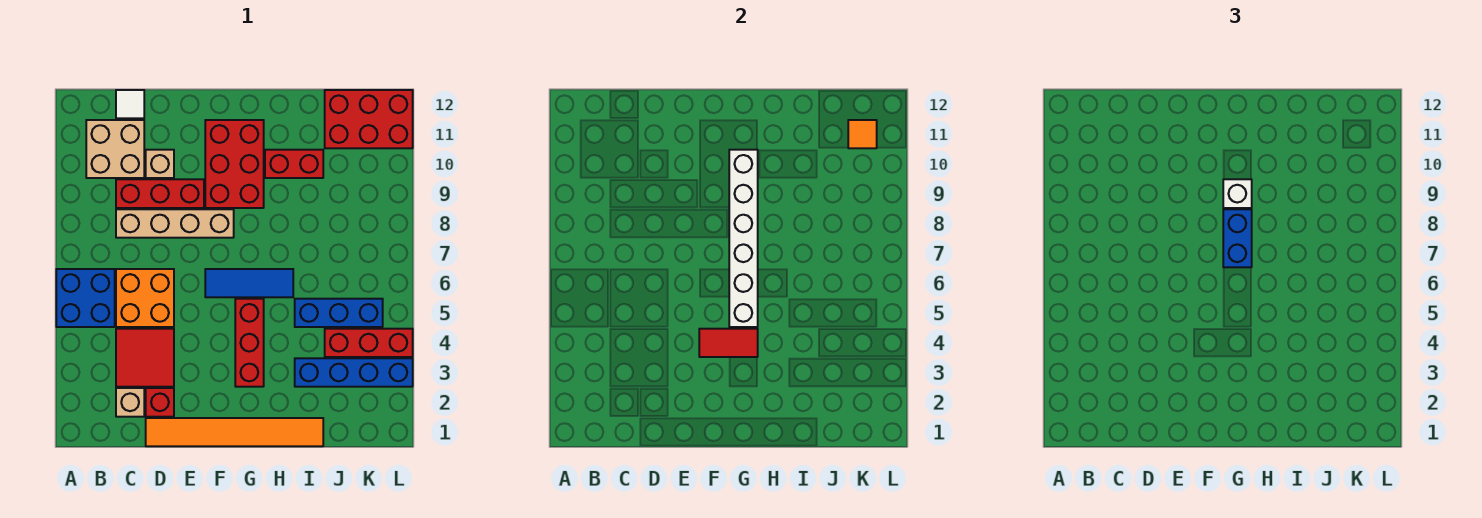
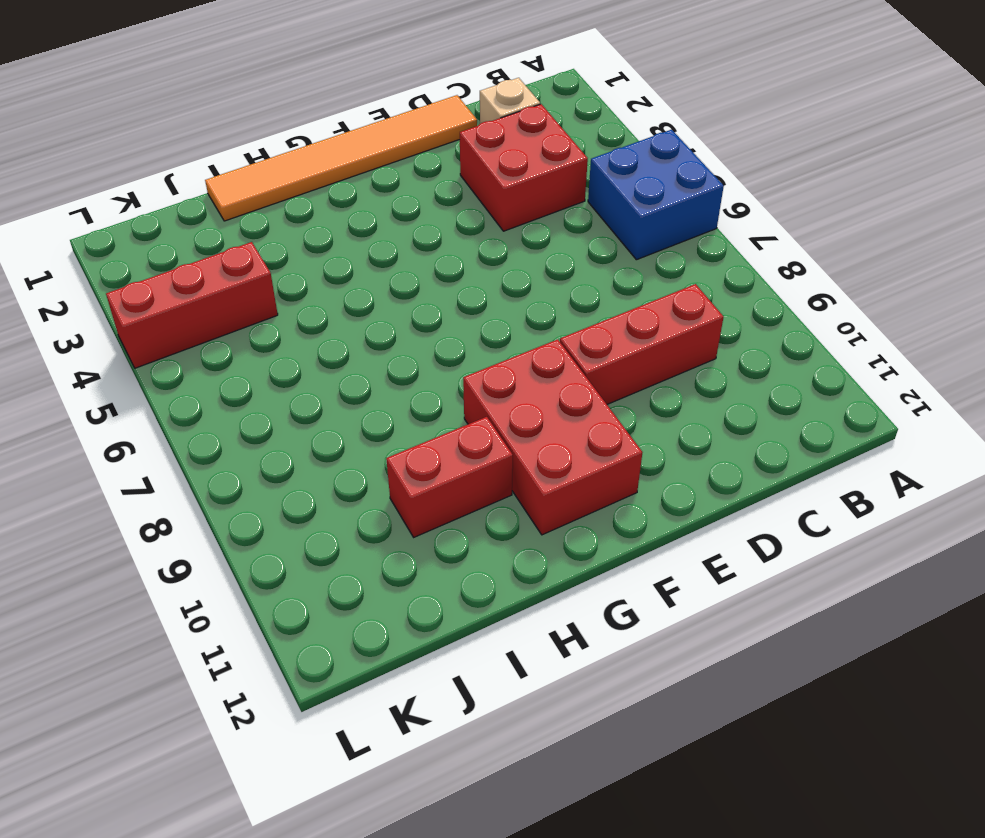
red 2x2 brick [460,104,588,231] -> red 2x2 tile [116,329,174,387]
none -> tan 2x2 brick [86,120,144,178]
none -> orange 2x2 brick [116,269,174,327]
none -> tan 1x4 brick [116,209,234,238]

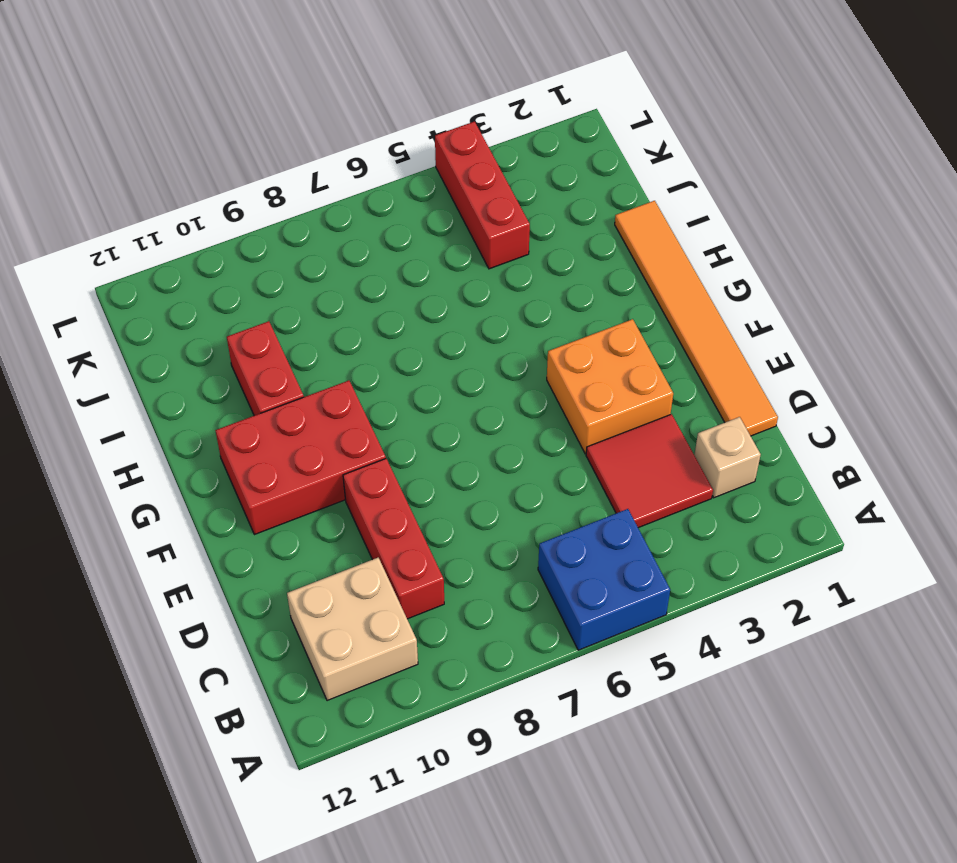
orange 2x2 brick [547,319,673,454] -> orange 2x2 brick moved to [116,269,174,327]
none -> tan 1x4 brick [116,209,234,238]
none -> white 1x1 tile [116,90,144,118]
none -> red 1x1 brick [146,388,174,417]

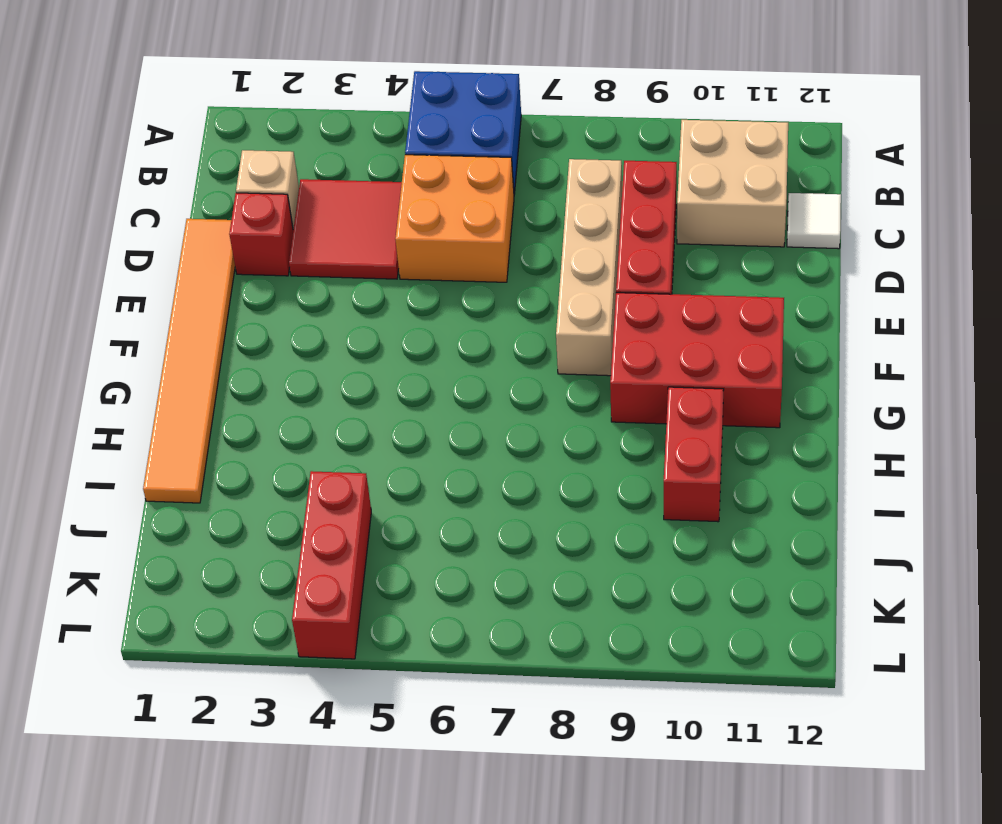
none -> tan 1x1 brick [146,150,174,178]
none -> blue 1x3 tile [205,269,293,297]
none -> red 1x3 brick [235,299,264,387]

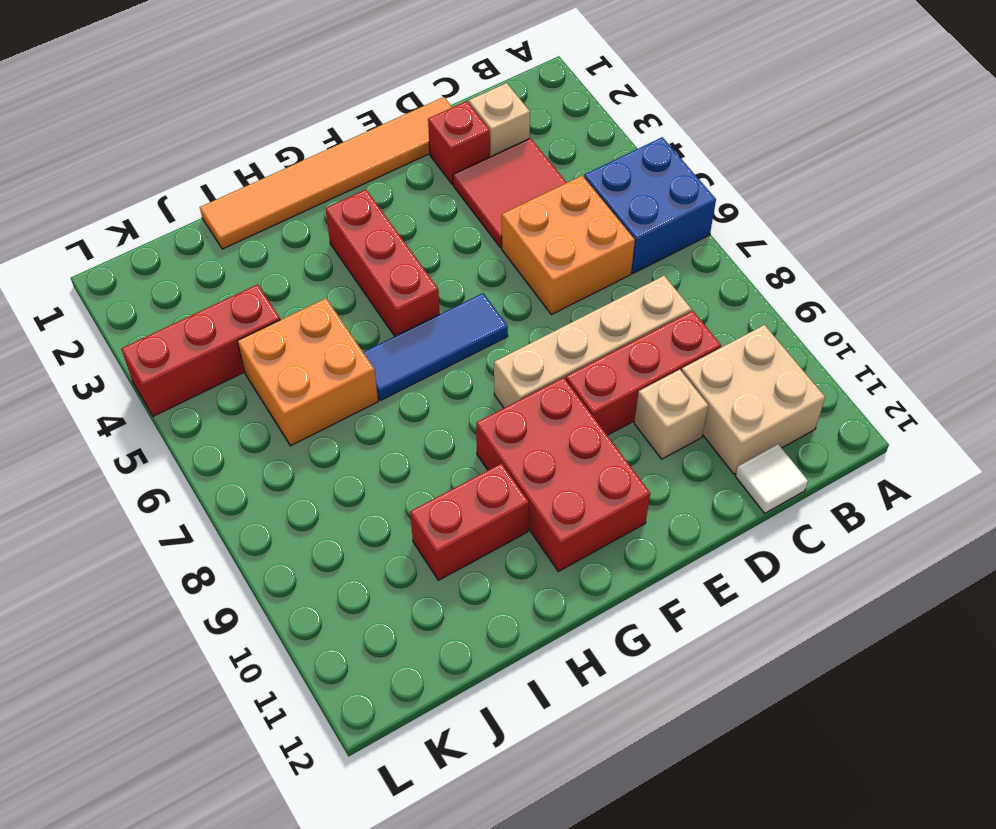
orange 2x2 brick [238,298,378,446] -> blue 1x3 brick [295,299,383,327]
none -> blue 1x4 brick [295,358,413,387]
none -> red 2x3 brick [325,90,413,148]
none -> red 1x2 tile [699,329,758,357]

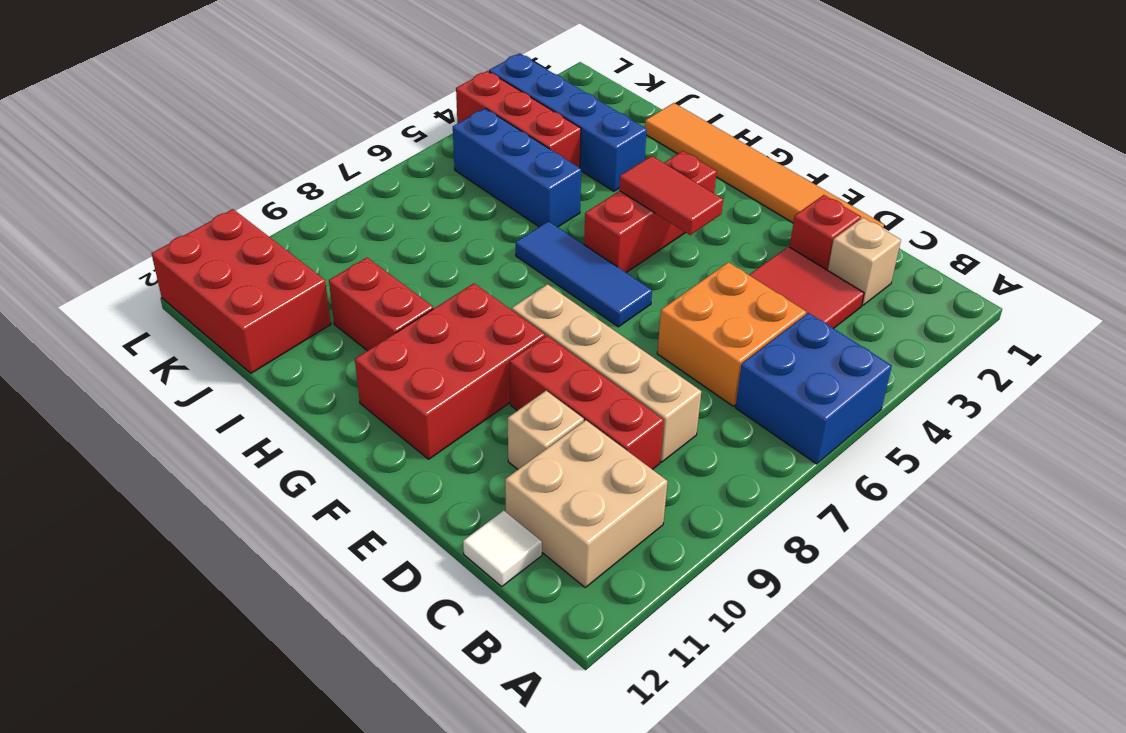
none -> white 1x6 brick [729,150,758,327]
none -> orange 1x1 tile [848,120,877,148]
none -> blue 1x2 brick [1223,209,1252,267]

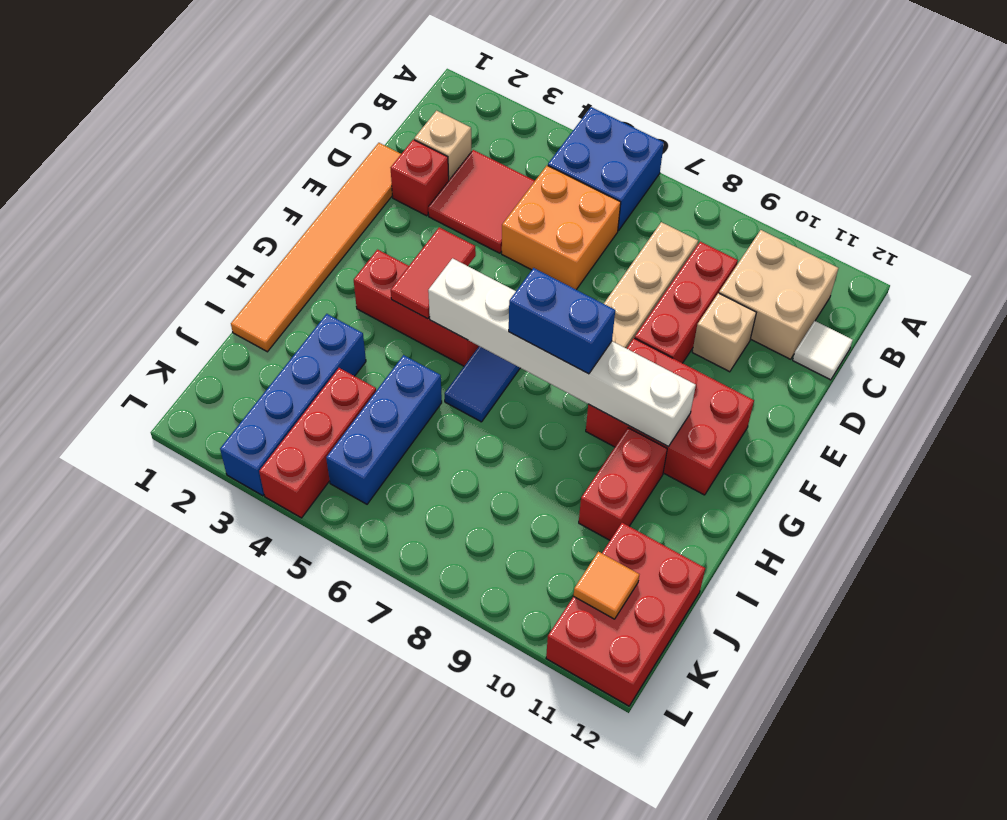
none -> white 1x1 brick [1223,179,1252,208]

